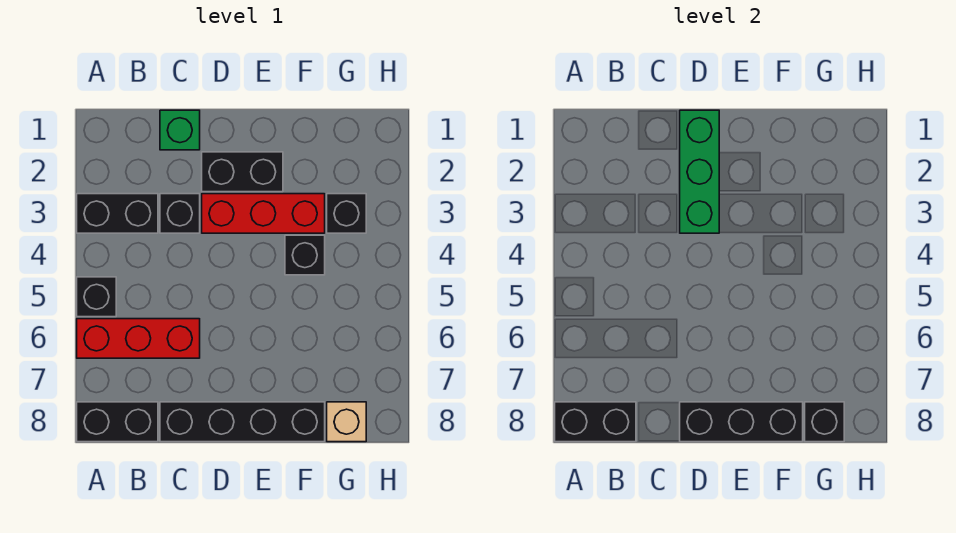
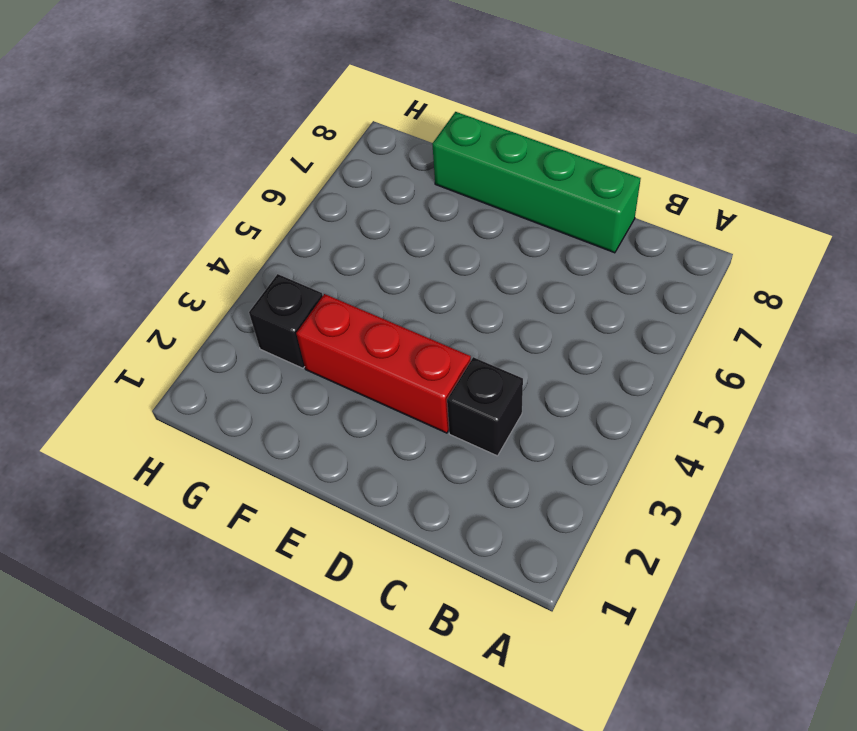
green 1x4 brick [432,112,641,253] -> black 1x4 brick [160,402,325,442]
none -> black 1x2 brick [77,194,158,233]
none -> black 1x1 brick [77,277,116,317]
none -> red 1x3 brick [77,319,200,358]

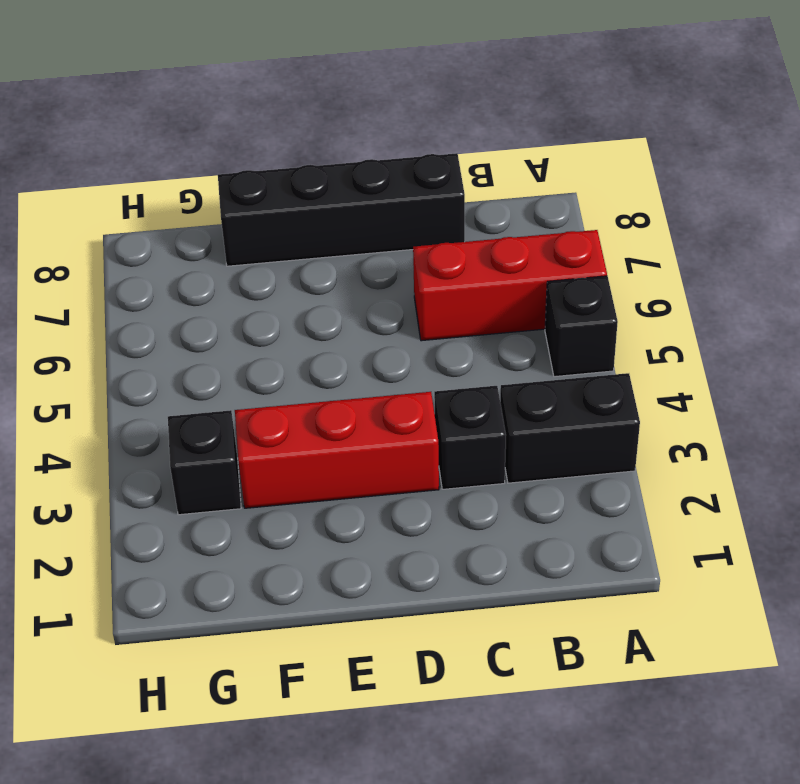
none -> black 1x2 brick [77,402,158,442]
none -> green 1x1 brick [160,110,200,150]
none -> black 1x2 brick [202,152,283,192]

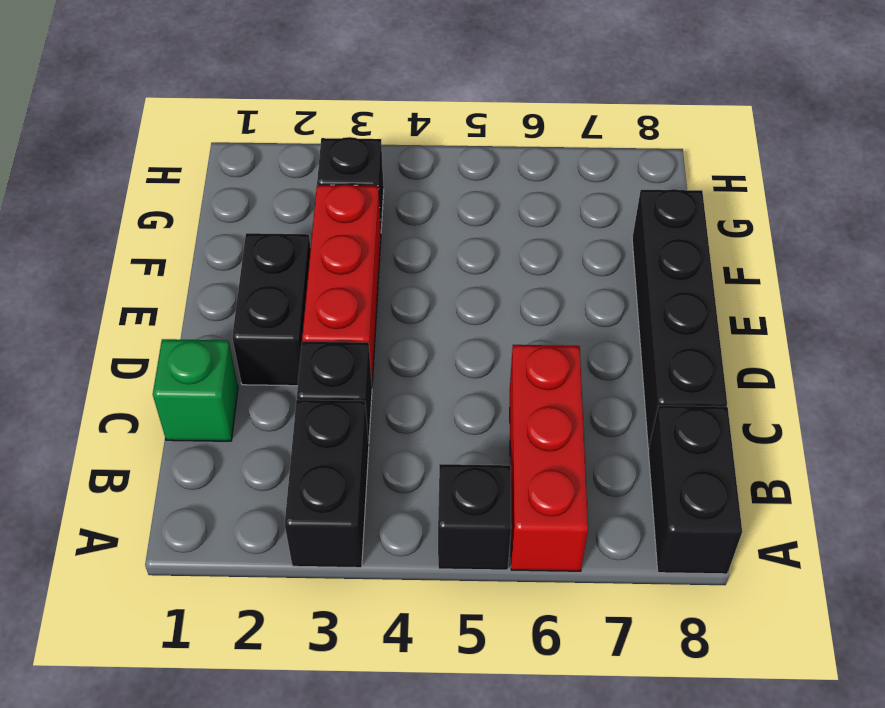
none -> black 1x1 brick [285,235,325,275]
none -> tan 1x1 brick [327,402,366,442]
none -> black 1x2 brick [555,402,636,442]

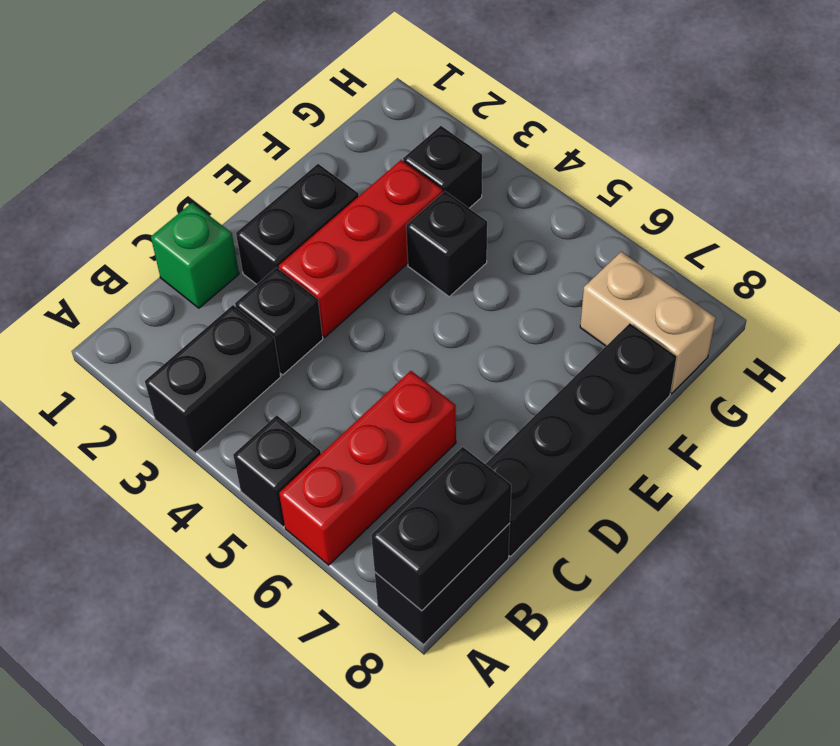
tan 1x2 brick [580,252,716,394] -> tan 1x1 brick [327,402,366,442]
none -> green 1x3 brick [680,110,719,233]
none -> black 1x3 brick [680,402,803,442]
none -> black 1x1 brick [805,402,844,442]

